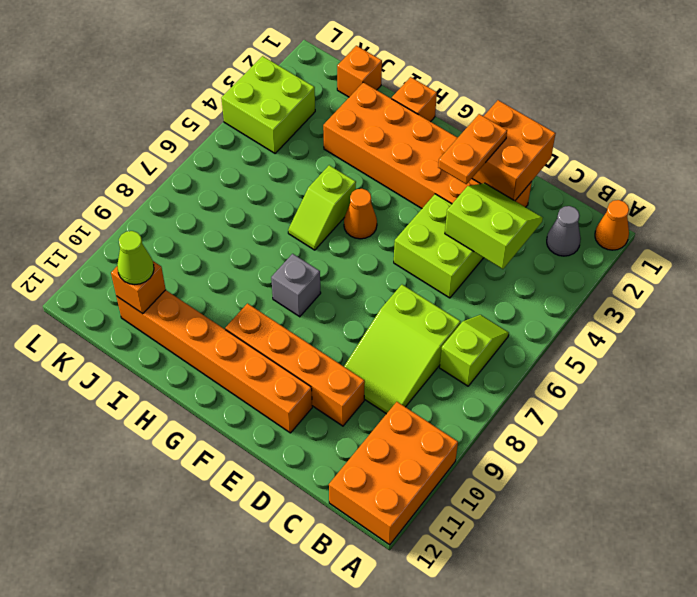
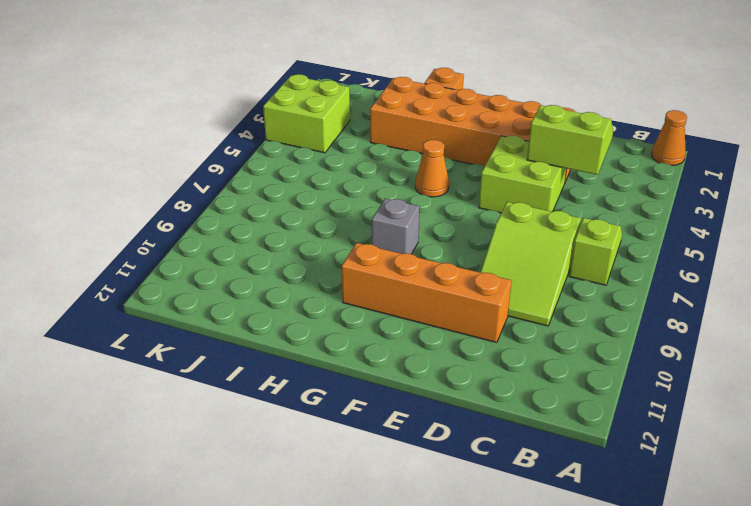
none -> orange 2x3 brick [329,402,458,545]
none -> grey 1x1 cone [547,206,581,256]
none -> orange 1x6 brick [116,290,312,433]

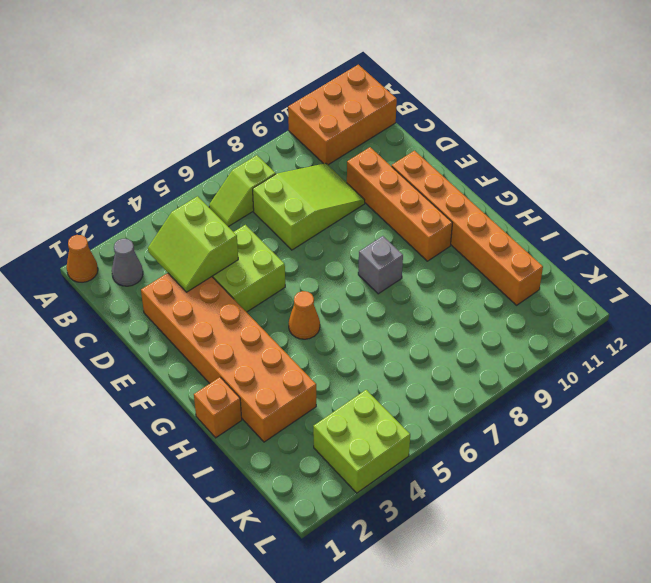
none -> lime 1x2 slope [288,165,356,250]
none -> orange 1x1 brick [337,46,382,97]
none -> orange 2x2 brick [472,100,556,201]

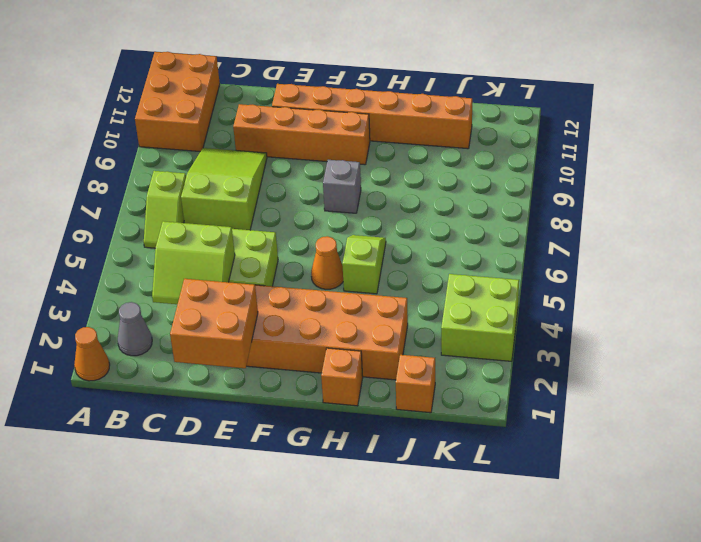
none -> orange 1x1 brick [111,261,166,314]
none -> orange 1x2 plate [438,114,507,184]
none -> lime 1x1 cone [117,231,154,285]

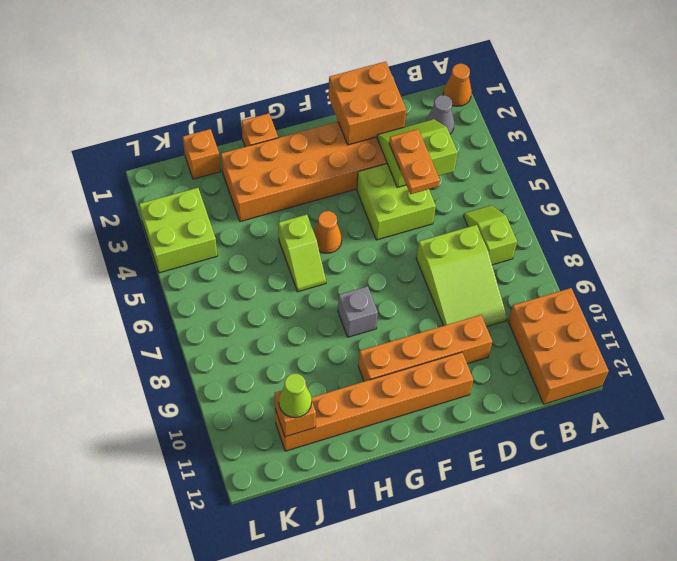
orange 1x2 plate [389,129,440,194] -> orange 1x2 plate moved to [438,114,507,184]

